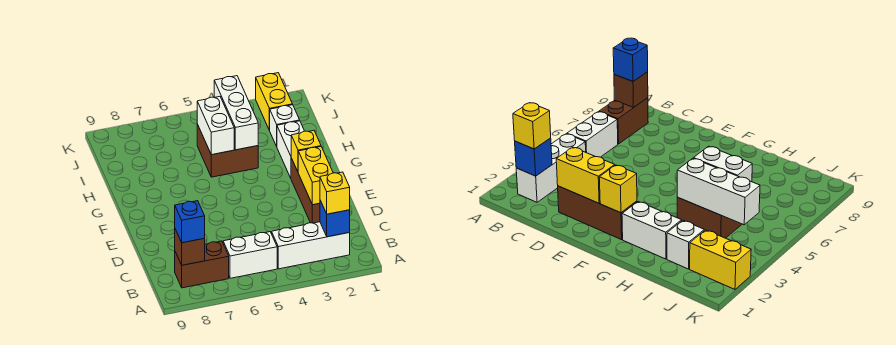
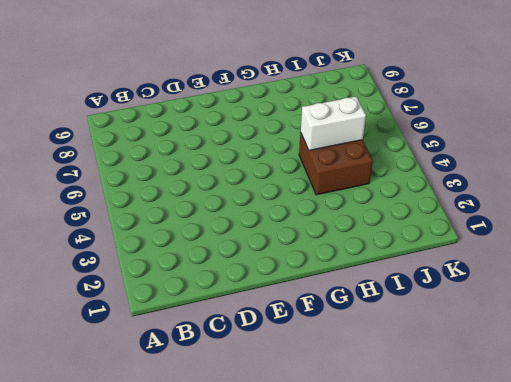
none -> white 1x3 brick [272,222,350,269]
none -> white 1x2 brick [223,232,277,278]
none -> brown 1x2 brick [175,241,229,288]

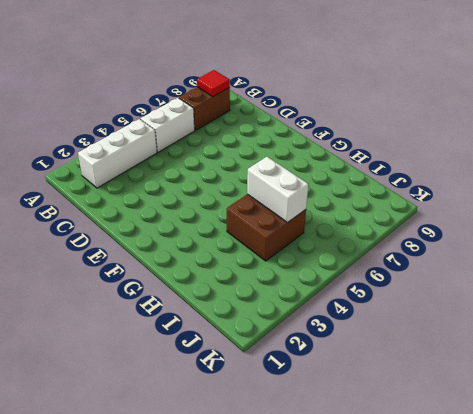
red 1x1 tile [197,70,230,97] -> brown 1x1 brick [175,229,205,265]
none -> brown 1x3 brick [291,158,320,223]
none -> white 1x2 brick [277,121,304,178]
none -> white 1x1 brick [270,105,300,146]

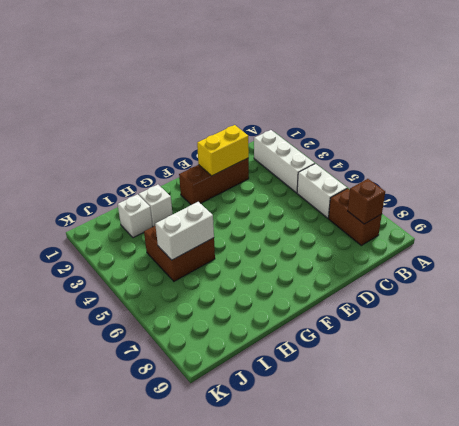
white 1x1 brick [139,185,173,227] -> white 1x2 brick [277,121,304,178]
none -> yellow 1x2 brick [256,73,293,131]
none -> blue 1x1 brick [320,201,350,237]
none -> yellow 1x1 brick [291,131,321,171]

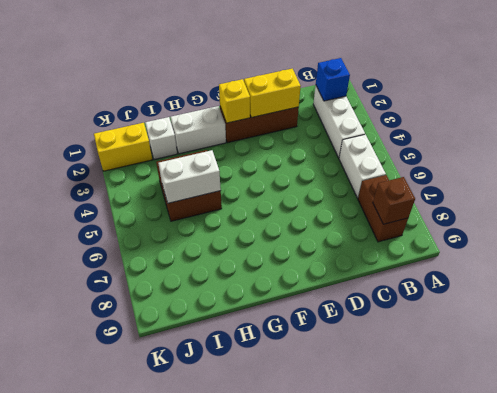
none -> white 1x3 brick [214,76,258,150]
none -> yellow 1x1 brick [320,172,350,214]
none -> blue 1x1 brick [175,201,205,243]

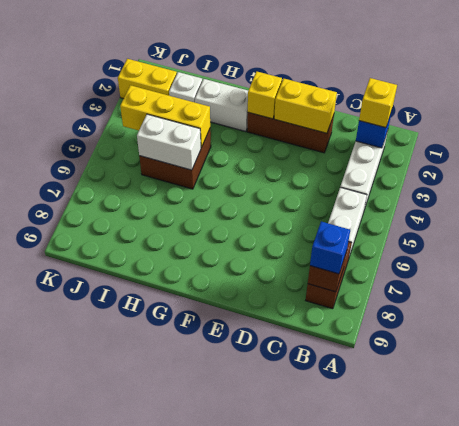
yellow 1x3 brick [120,85,210,148] -> white 1x3 brick [214,76,258,150]

